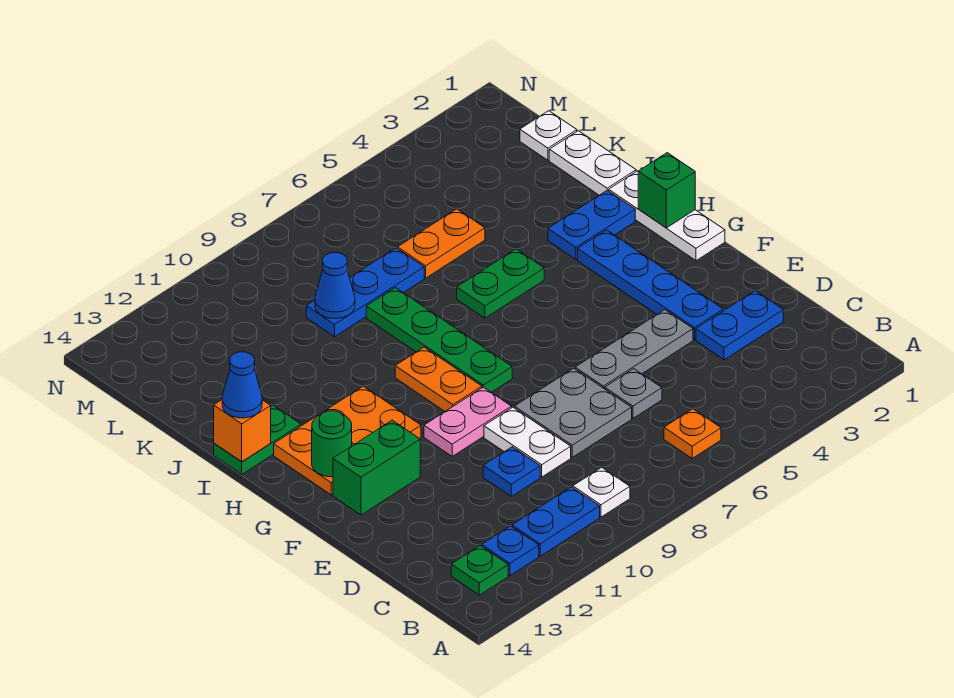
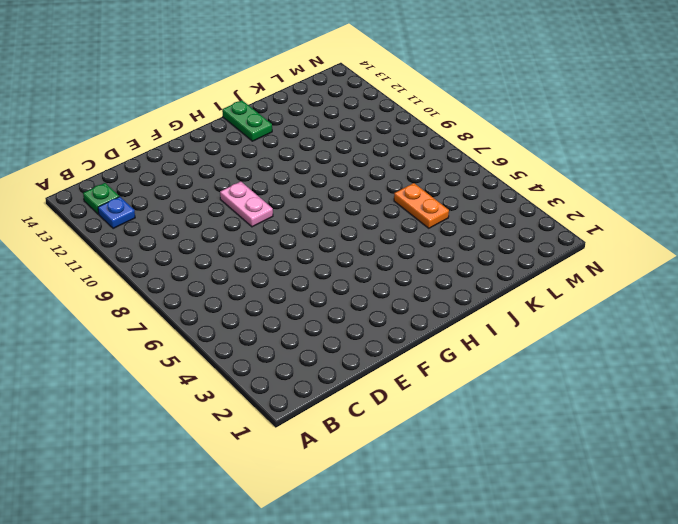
none -> orange 1x1 plate [664,409,721,458]
none -> white 1x1 plate [573,467,630,517]
none -> blue 1x2 plate [512,487,600,556]
none -> blue 1x2 plate [696,291,783,360]

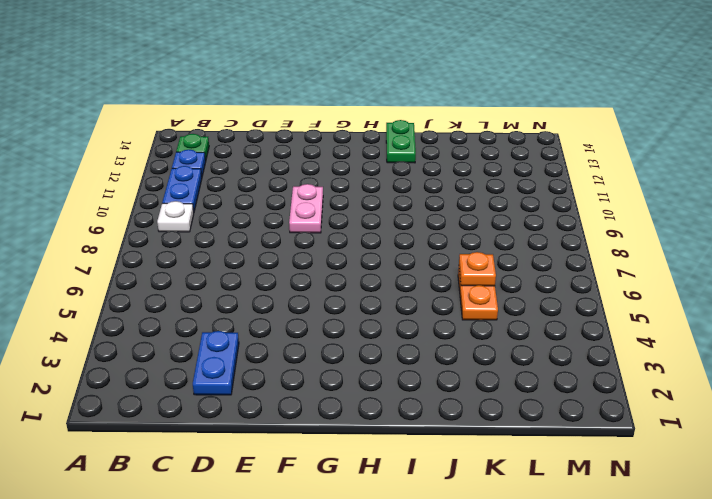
orange 1x1 plate [459,252,496,286] -> orange 1x1 plate moved to [664,409,721,458]
none -> grey 1x1 plate [605,369,662,418]
none -> grey 2x2 plate [514,368,632,457]
none -> white 1x2 plate [484,407,571,477]
none -> blue 1x1 plate [483,447,540,496]

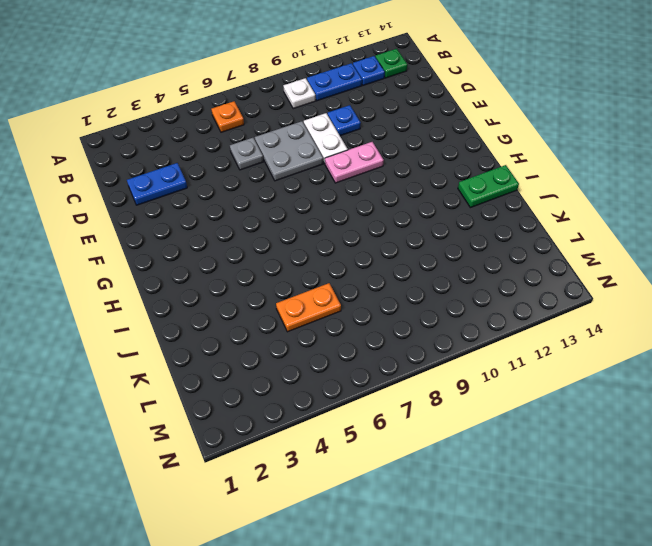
none -> blue 1x4 plate [578,230,723,340]
none -> grey 1x3 plate [575,310,693,389]
none -> green 1x2 brick [333,420,420,515]
none -> white 1x3 plate [609,171,725,261]

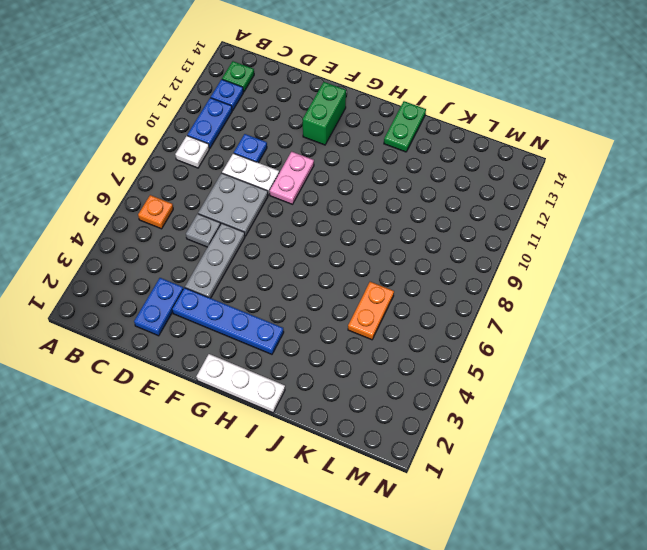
none -> green 1x4 plate [366,288,512,392]
none -> orange 1x2 plate [395,347,482,411]
none -> orange 2x3 plate [274,386,421,495]
none -> blue 1x2 plate [548,190,635,260]

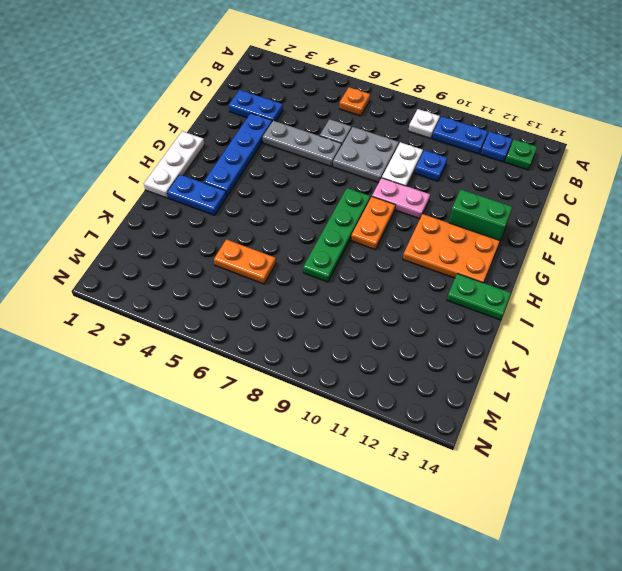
none -> green 1x2 plate [457,249,544,318]
none -> white 1x2 plate [549,131,636,195]
none -> blue 1x3 plate [306,248,424,337]
none -> white 1x1 plate [520,111,577,160]

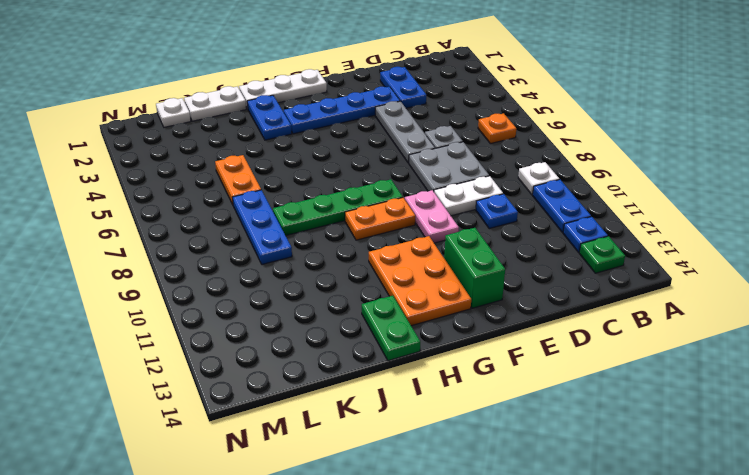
none -> green 1x2 plate [457,249,544,318]
none -> green 1x1 round brick [312,411,352,477]
none -> green 1x1 brick [638,153,695,228]
none -> orange 1x1 brick [214,400,271,462]

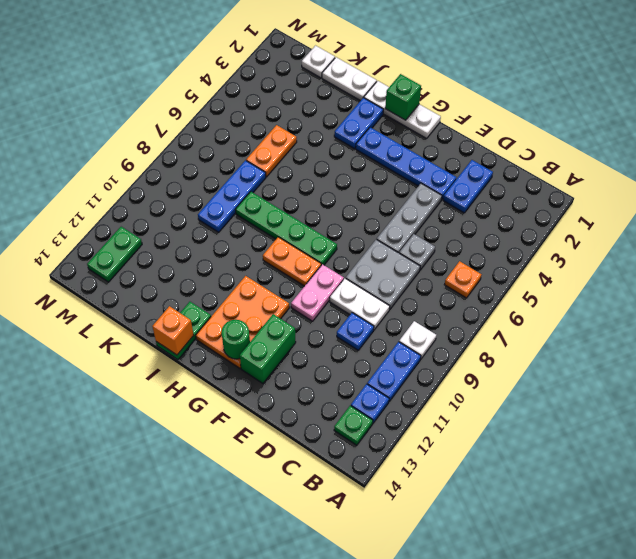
green 1x2 plate [87,227,142,282] -> green 1x2 plate moved to [457,249,544,318]
none -> blue 1x1 cone [315,253,355,318]
none -> blue 1x1 cone [222,352,262,418]

